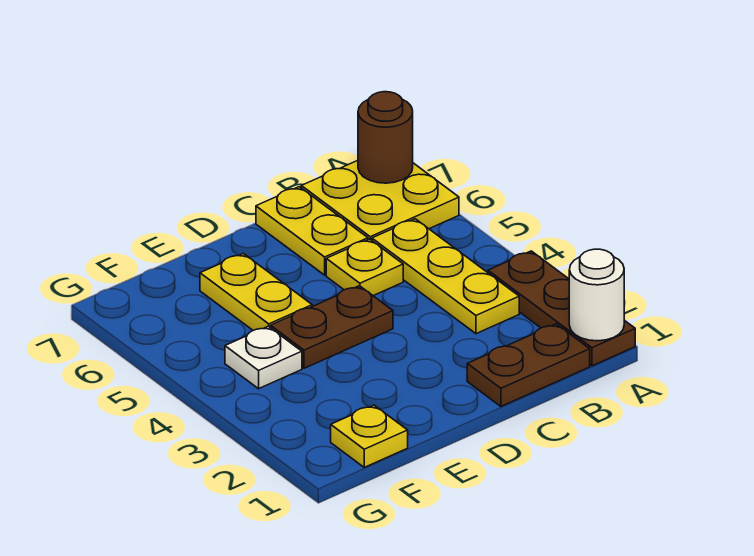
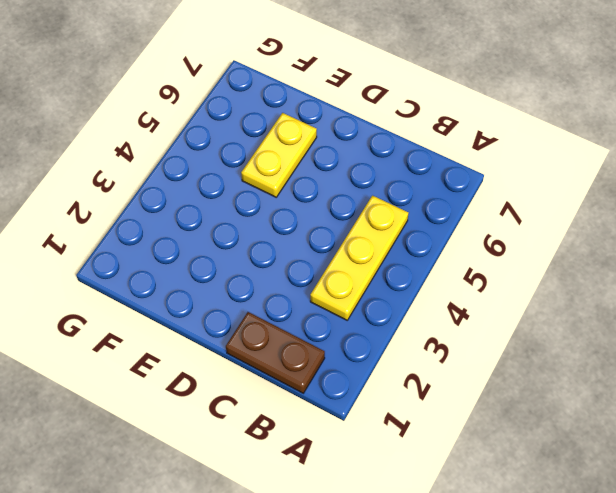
none -> brown 1x3 plate [488,251,635,366]
none -> yellow 2x2 plate [301,161,459,240]
none -> yellow 1x1 plate [326,239,403,296]

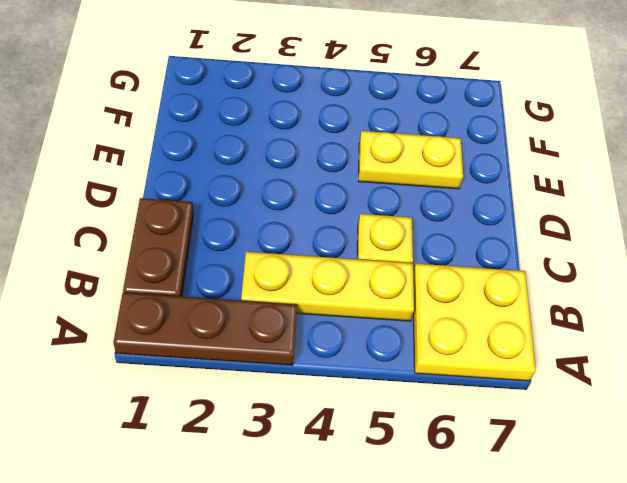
none -> yellow 1x2 plate [256,187,368,275]
none -> brown 1x2 plate [271,286,393,368]
none -> yellow 1x1 plate [331,405,408,467]

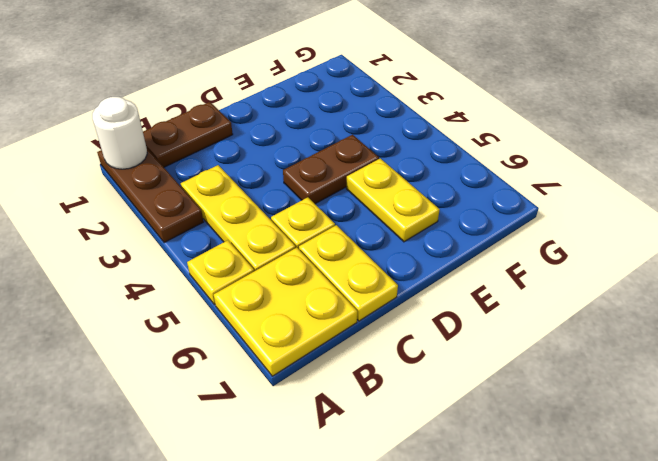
yellow 1x1 plate [187,240,254,305] -> yellow 1x1 plate moved to [331,405,408,467]
none -> white 1x1 plate [225,326,302,389]
none -> brown 1x1 round brick [358,92,413,183]

